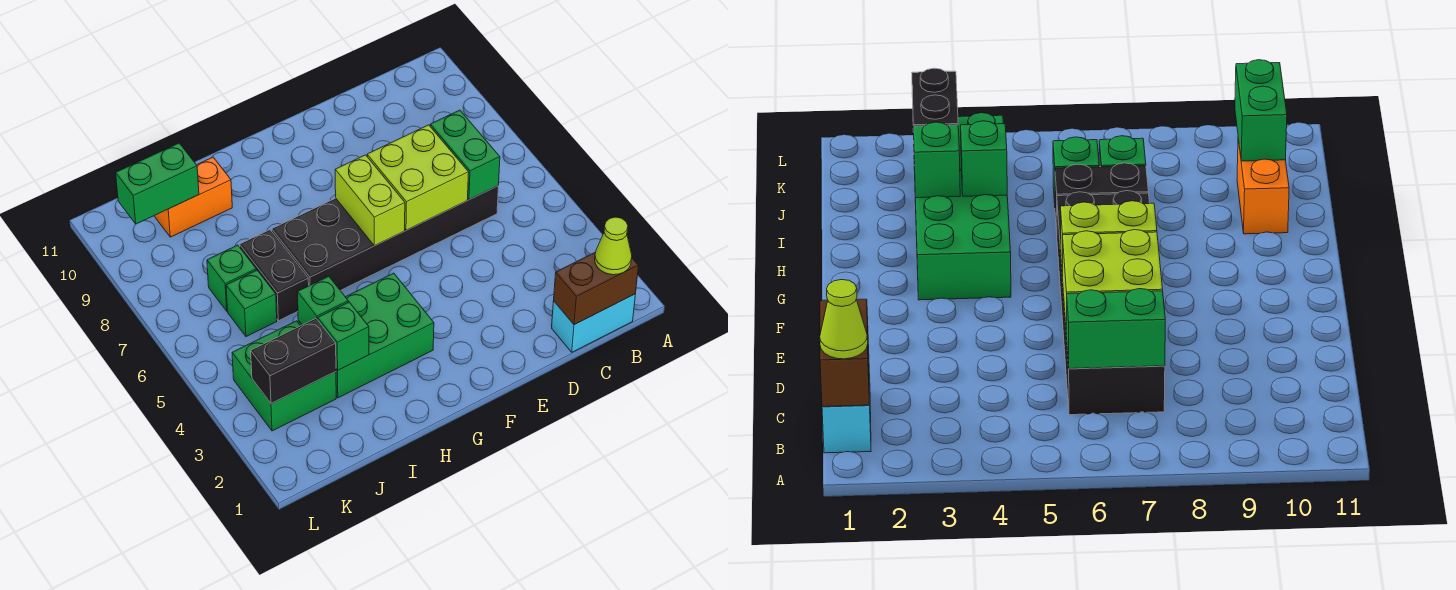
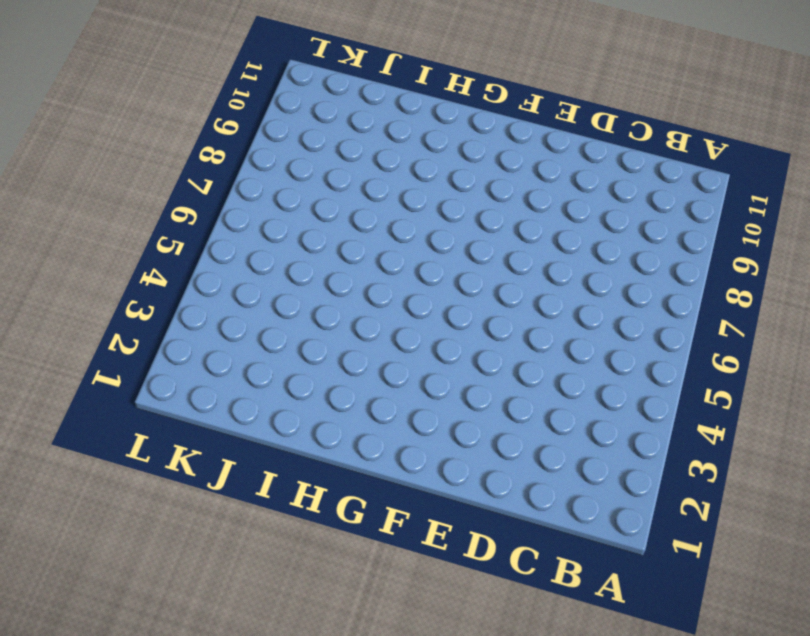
none -> cyan 1x2 brick [552,294,635,352]
none -> black 2x6 brick [272,186,498,291]
none -> green 2x3 brick [298,273,434,398]

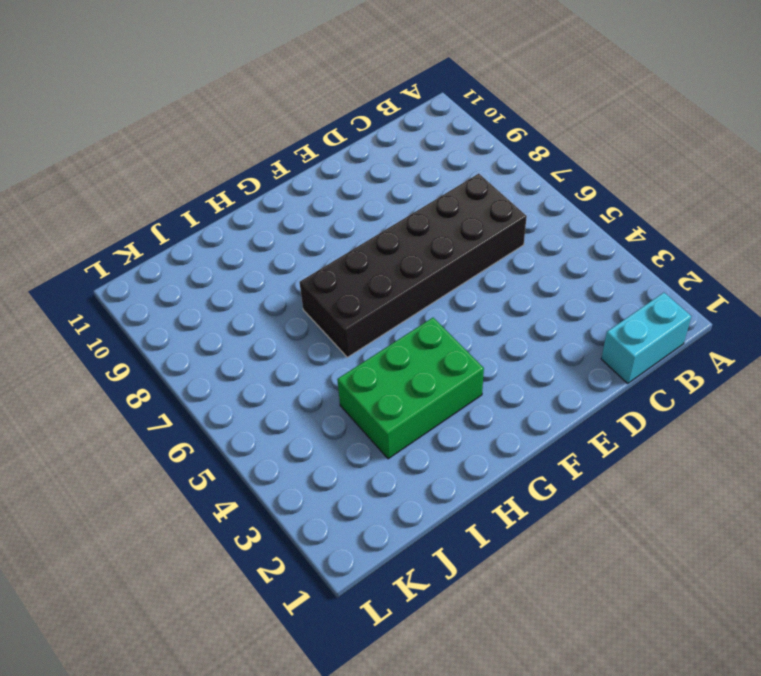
none -> black 1x2 brick [240,230,309,321]
none -> orange 1x2 brick [154,157,232,237]
none -> green 2x2 brick [232,321,336,431]

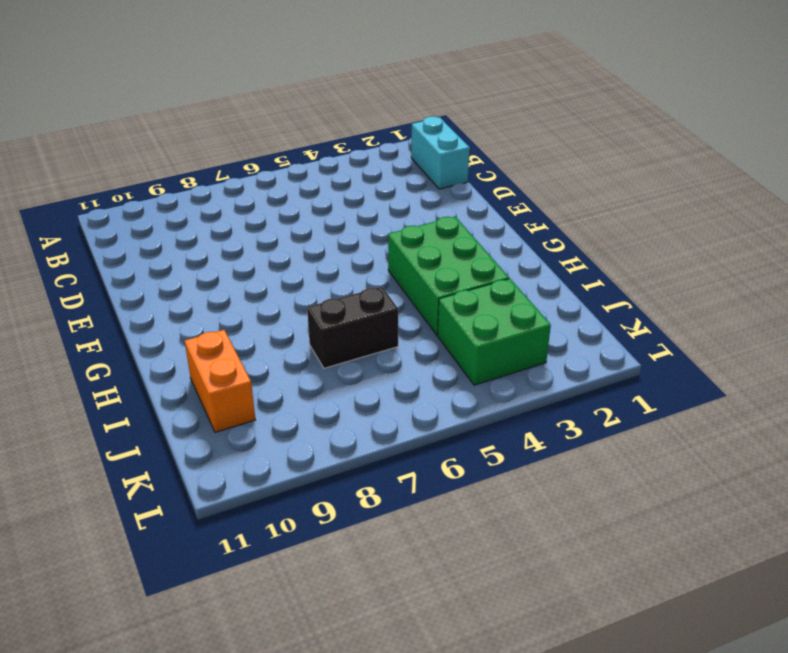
none -> black 2x6 brick [272,186,498,291]
none -> green 1x1 brick [226,270,277,337]
none -> green 1x1 brick [207,245,256,311]

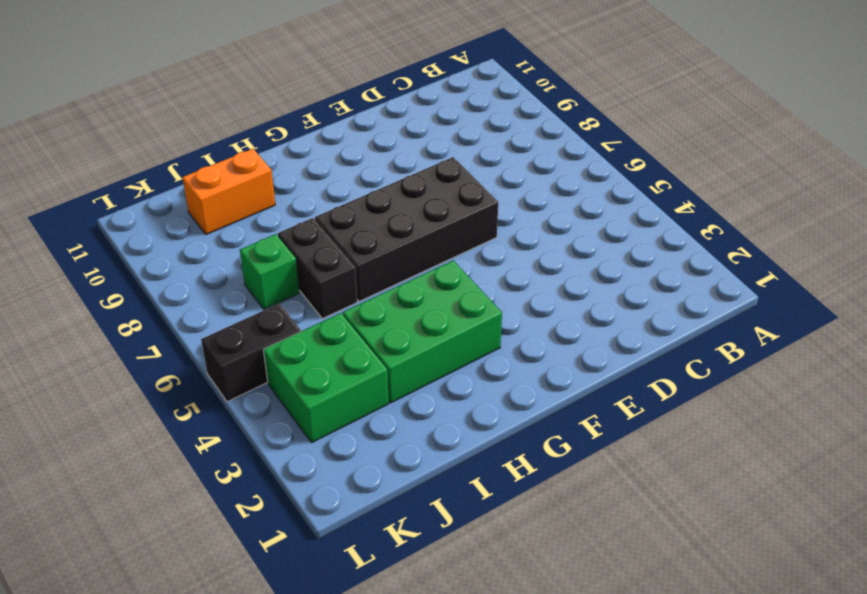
black 2x4 brick [315,157,498,301] -> black 2x6 brick [272,186,498,291]
black 1x2 brick [201,303,301,402] -> black 1x2 brick moved to [251,319,336,404]
none -> cyan 1x2 brick [552,294,635,352]
none -> green 1x1 brick [226,270,277,337]
none -> brown 1x2 brick [554,252,638,325]

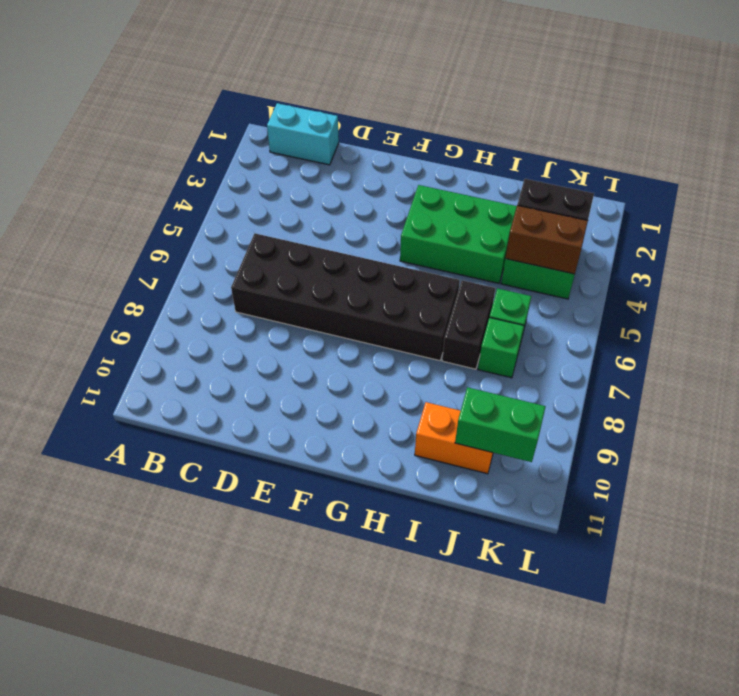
brown 1x2 brick [505,205,588,274] -> brown 1x2 brick moved to [554,252,638,325]
none -> green 1x2 brick [430,110,500,200]
none -> lime 2x2 brick [367,125,469,230]
none -> lime 1x2 brick [335,155,405,246]

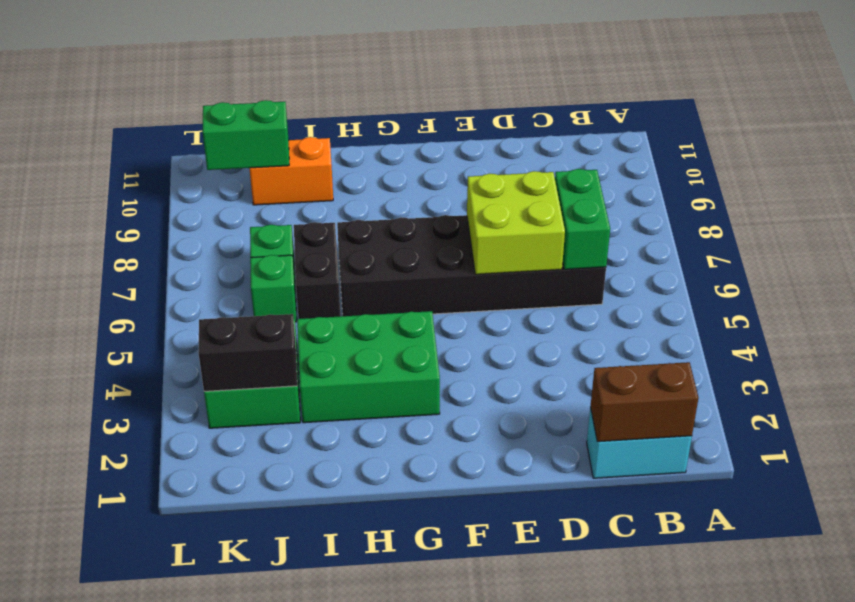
none -> lime 1x2 brick [335,155,405,246]
none -> green 1x1 brick [318,302,369,370]
none -> green 1x1 brick [297,276,348,325]

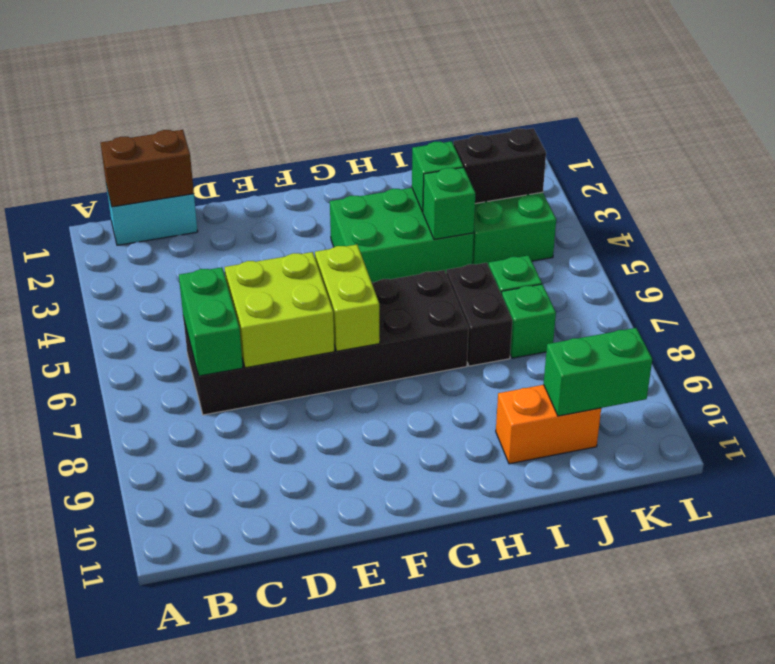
none -> lime 1x1 cone [595,217,632,275]

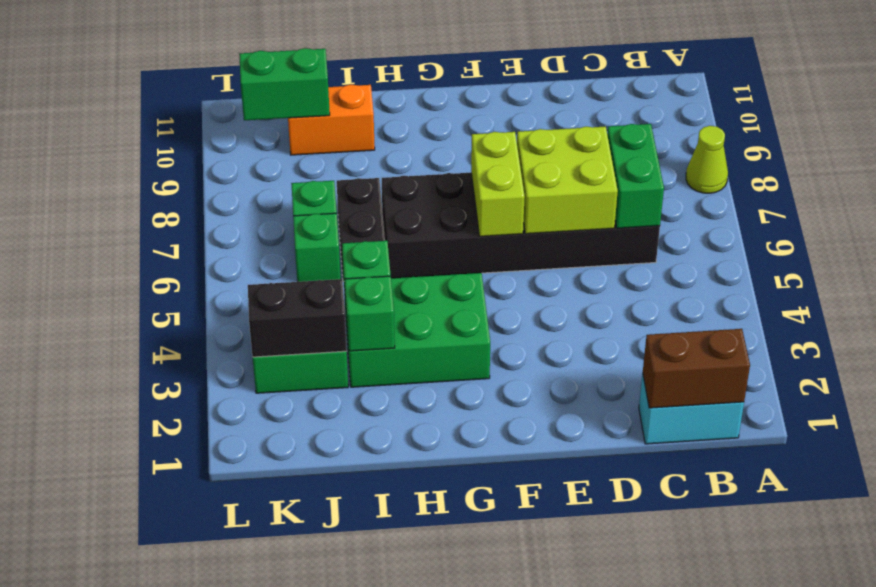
lime 1x1 cone [686,126,728,193] -> lime 1x1 cone moved to [595,217,632,275]

